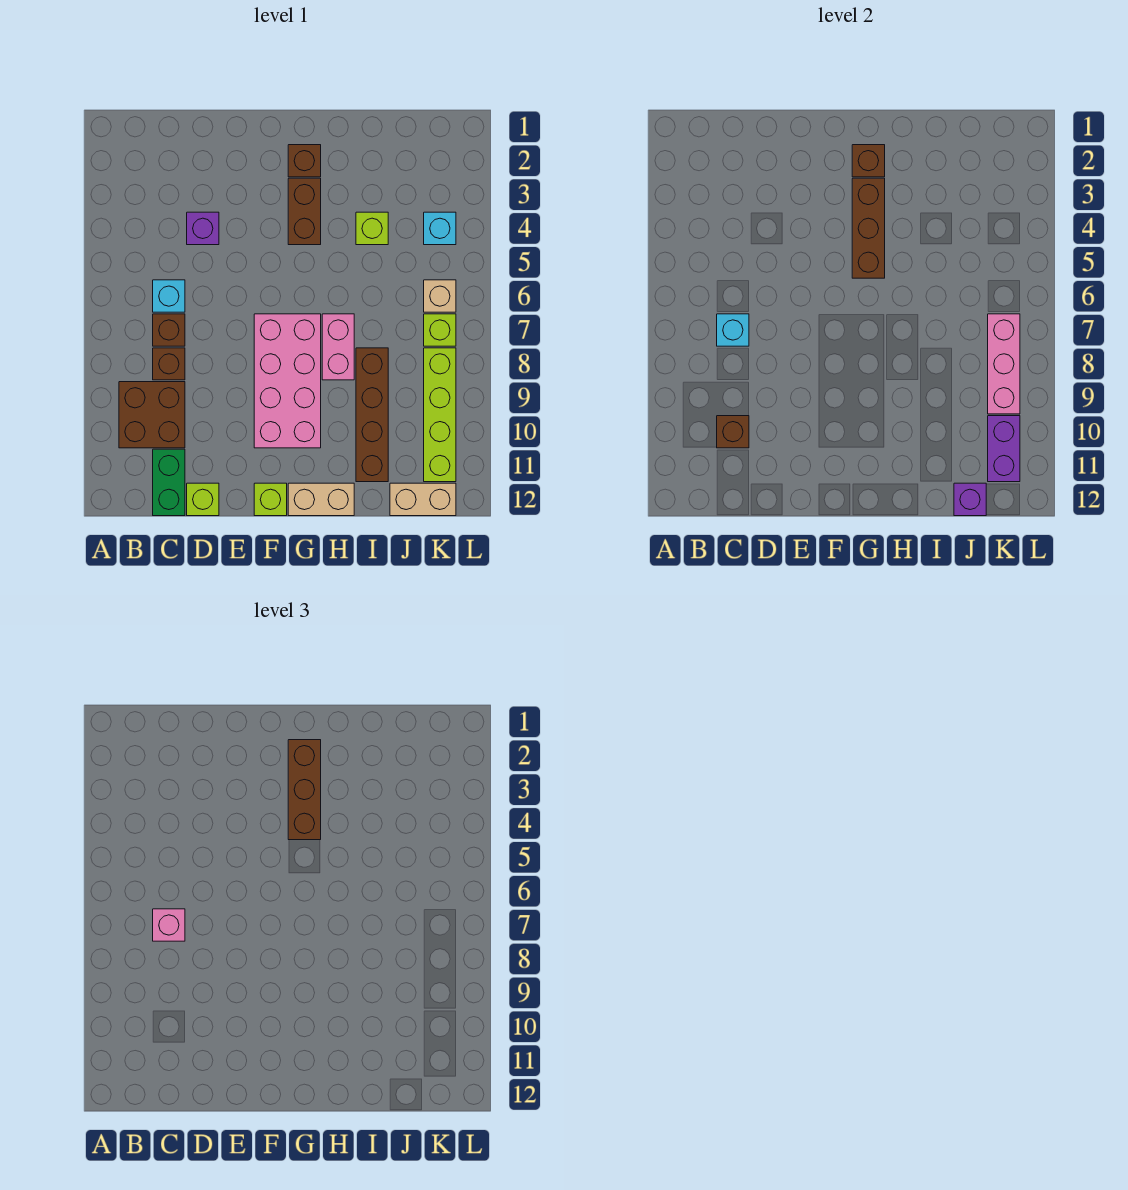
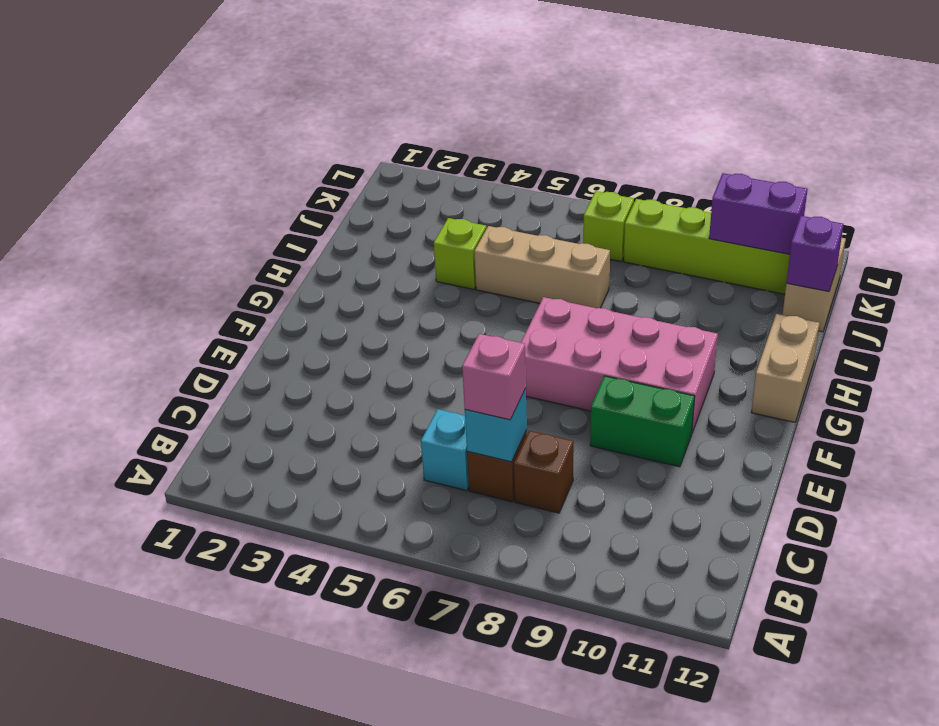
green 1x2 brick [590,376,695,467] -> green 1x2 brick moved to [153,449,185,516]
tan 1x3 brick [474,226,610,308] -> none
none -> brown 2x2 brick [119,382,185,448]
none -> purple 1x1 brick [187,212,219,245]
none -> lime 1x1 brick [187,483,219,516]

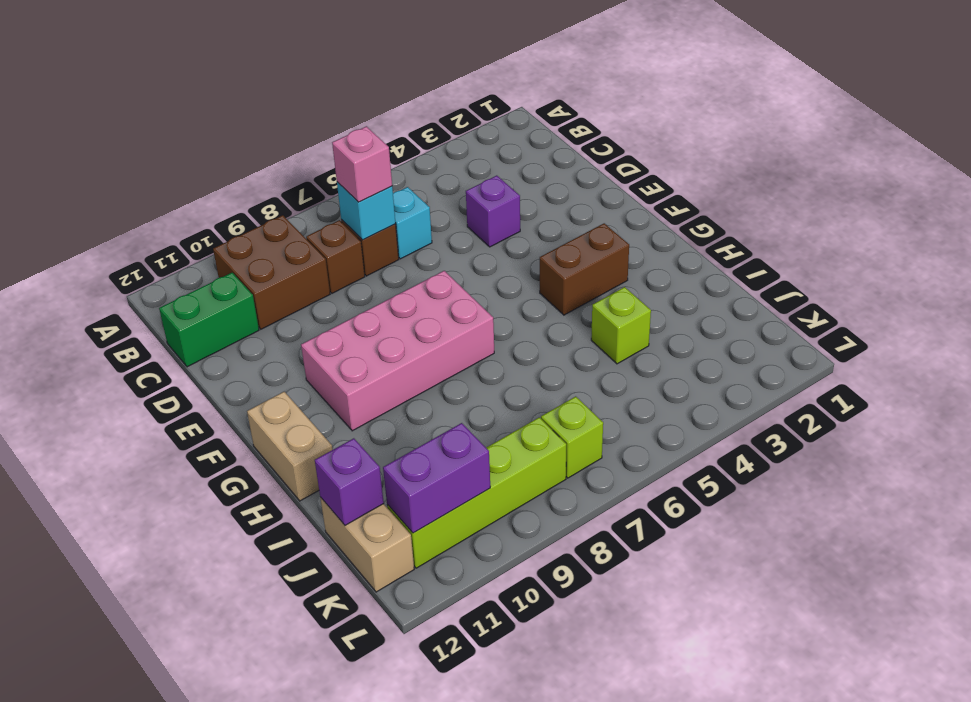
none -> lime 1x1 brick [187,483,219,516]
none -> lime 1x1 brick [254,483,287,516]
none -> brown 1x1 brick [288,145,321,177]

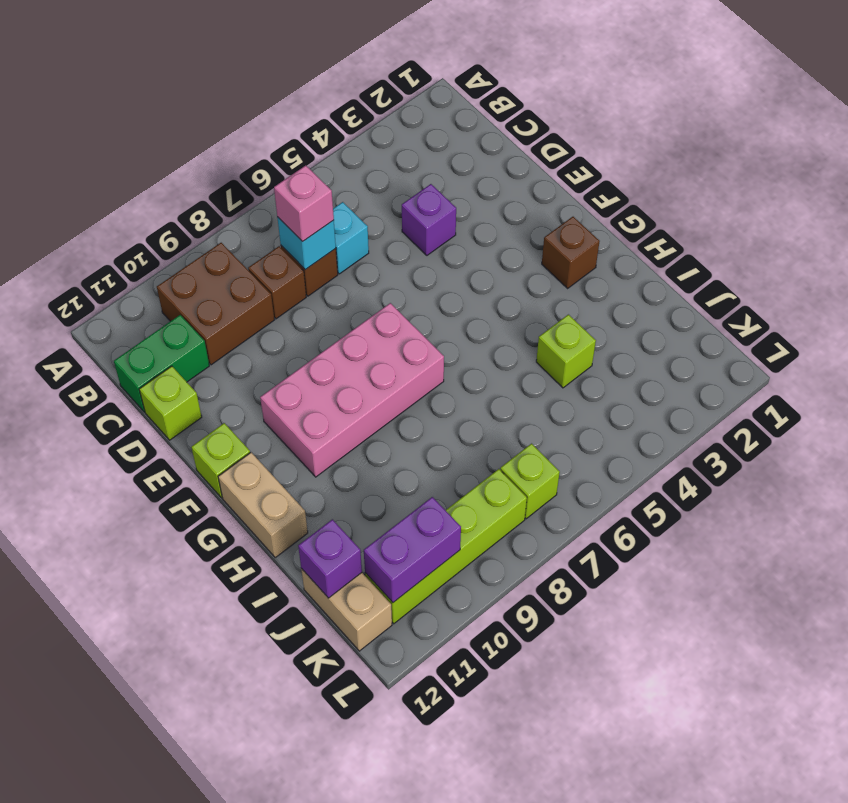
none -> brown 1x2 brick [288,178,321,245]
none -> pink 1x2 brick [322,314,354,380]
none -> brown 1x4 brick [356,348,388,482]

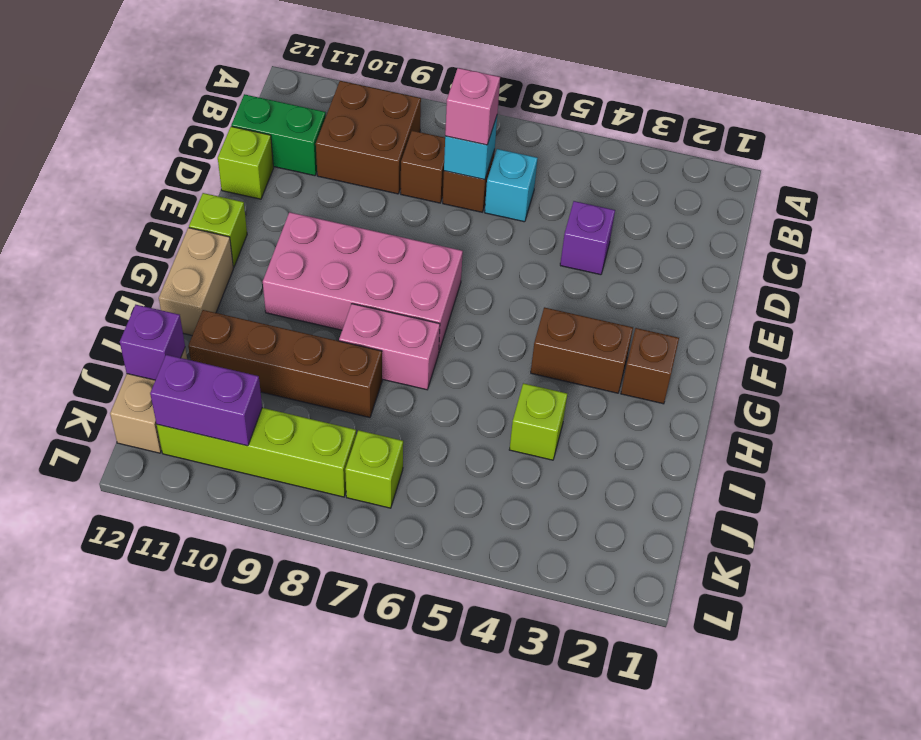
none -> cyan 1x1 brick [424,212,456,245]
none -> tan 1x1 brick [424,280,456,312]
none -> brown 1x1 brick [717,416,749,448]

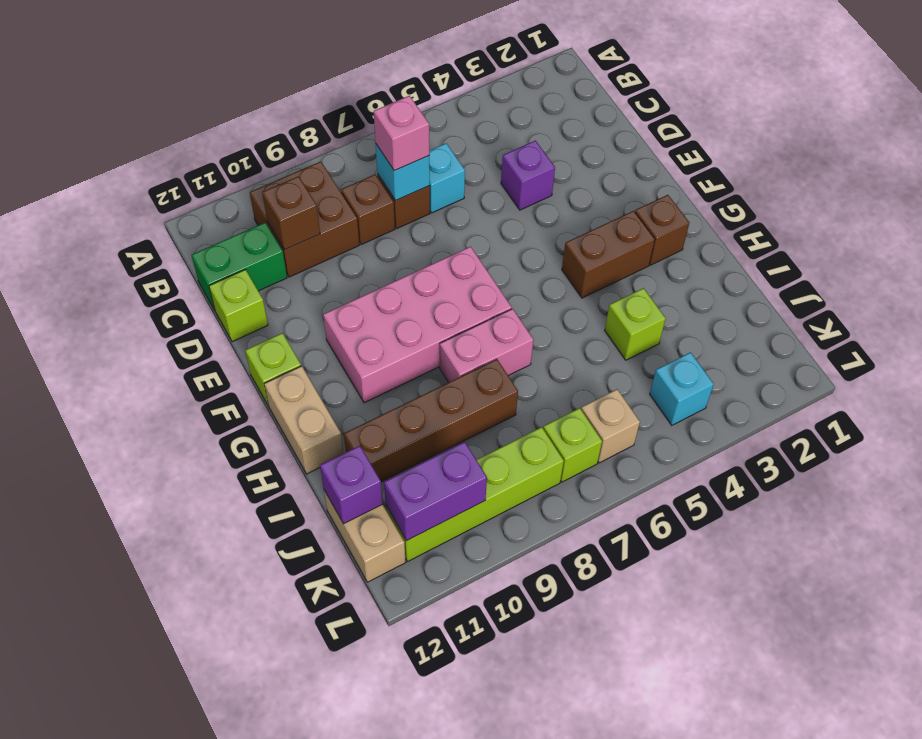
none -> brown 1x1 brick [852,145,885,177]
none -> brown 1x3 brick [852,178,885,278]
none -> pink 1x3 brick [988,314,1020,414]

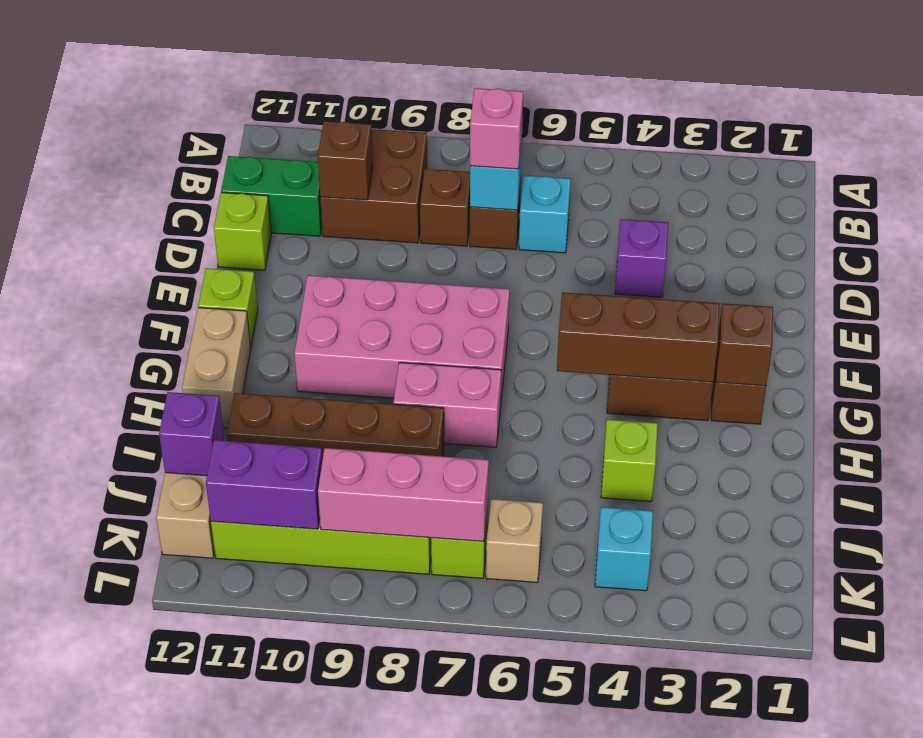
none -> brown 1x3 brick [288,740,321,840]

